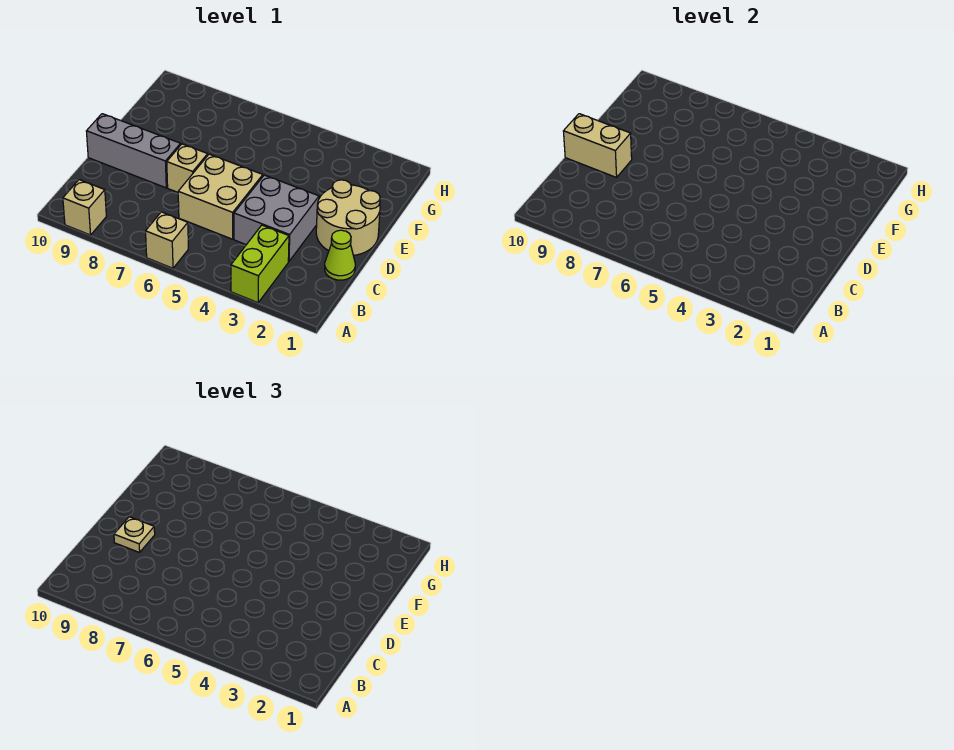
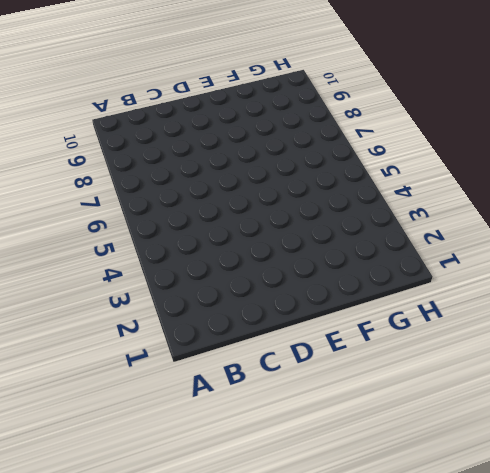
none -> lime 1x2 brick [231,225,289,303]
none -> tan 1x1 brick [146,212,188,268]

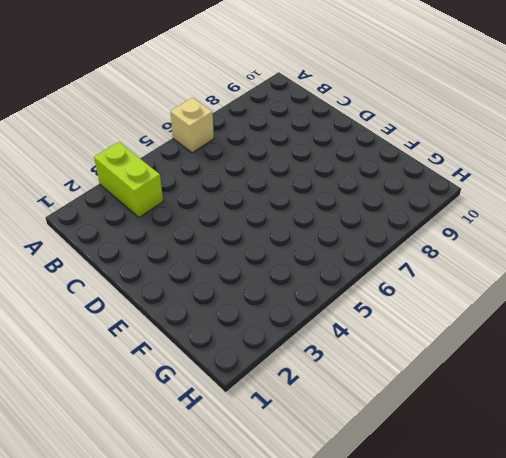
none -> tan 1x1 brick [63,180,106,235]
none -> lime 1x1 cone [325,230,355,280]

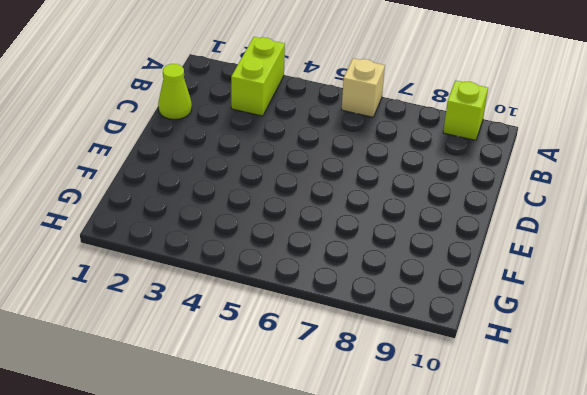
lime 1x1 brick [443,80,488,140] -> tan 1x1 brick [63,180,106,235]
none -> grey 2x2 brick [234,175,319,261]
none -> tan 2x2 brick [178,154,263,239]

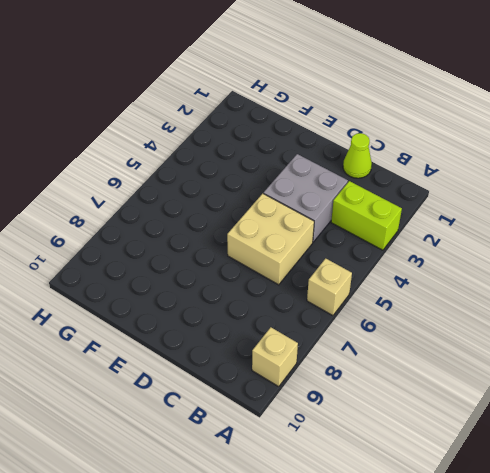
none -> tan 2x2 round brick [316,180,380,255]
none -> tan 1x1 brick [167,144,208,192]

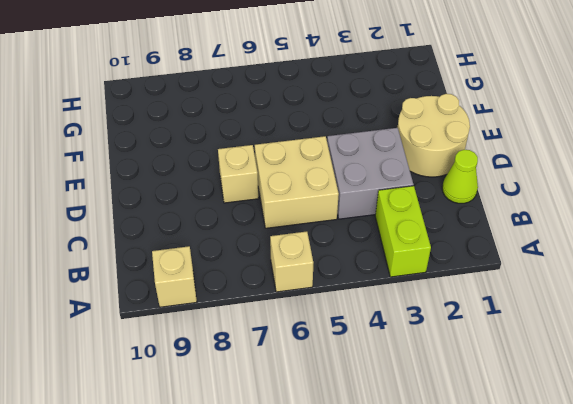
none -> grey 1x3 brick [86,114,181,188]
none -> tan 1x2 brick [563,114,632,177]

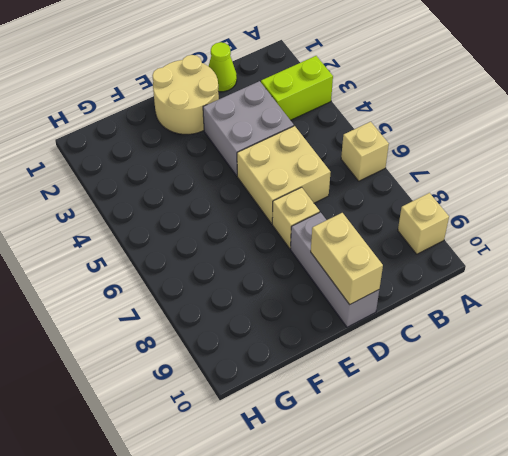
none -> tan 1x1 plate [114,517,155,552]

